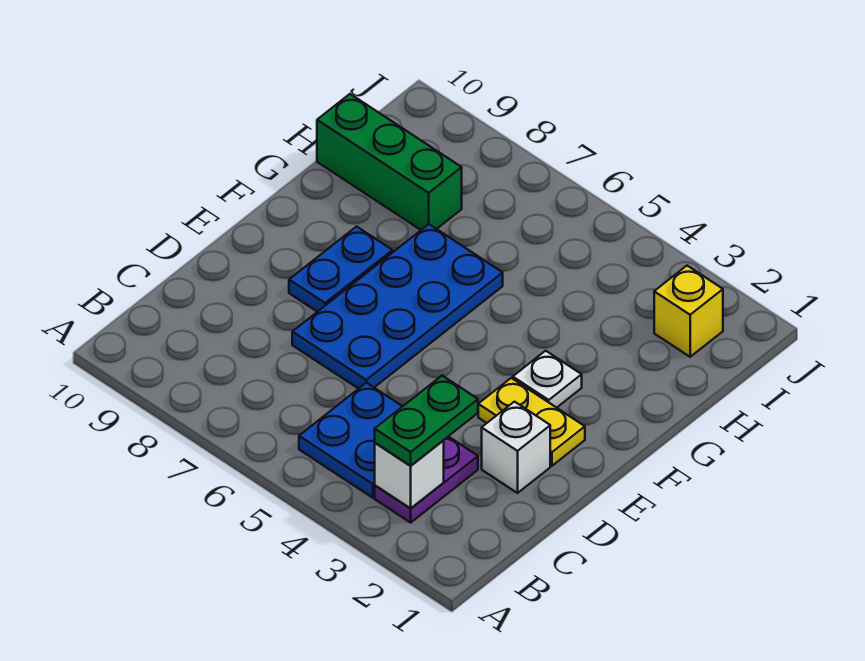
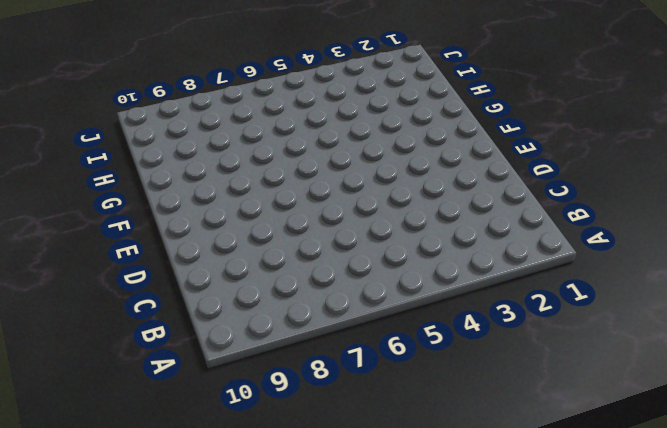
none -> purple 1x2 plate [375,436,478,523]
none -> blue 2x2 plate [299,383,403,498]

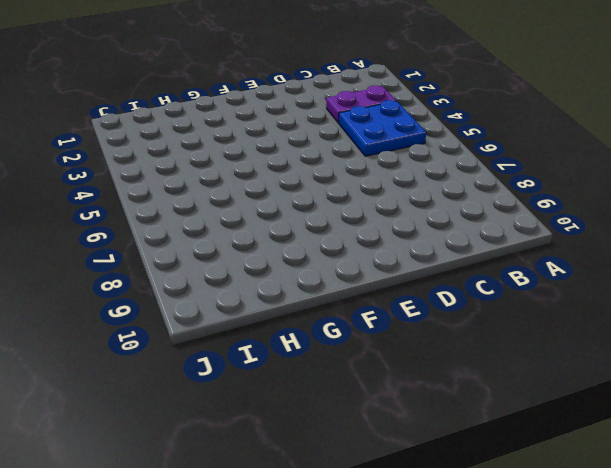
none -> white 1x1 brick [482,402,550,493]
none -> blue 2x4 plate [292,224,503,389]

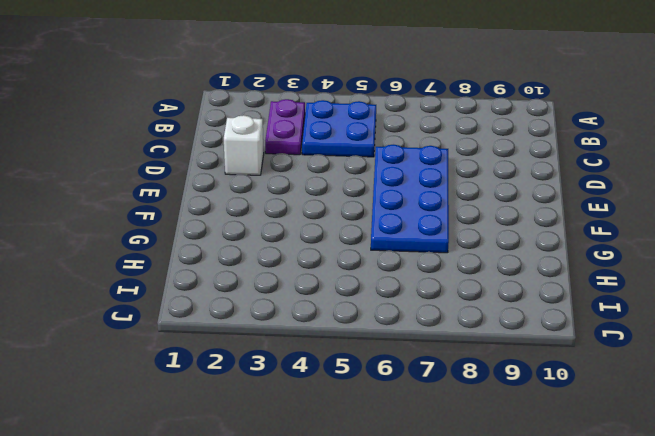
none -> yellow 1x2 plate [478,378,585,466]
none -> blue 1x2 plate [289,227,393,312]

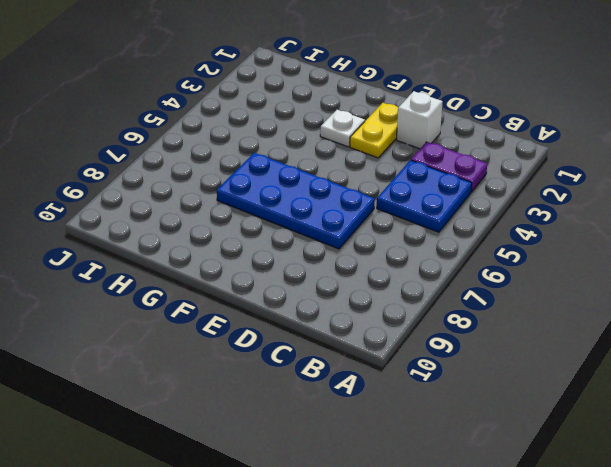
none -> blue 1x2 plate [289,227,393,312]
none -> green 1x3 brick [317,94,462,230]

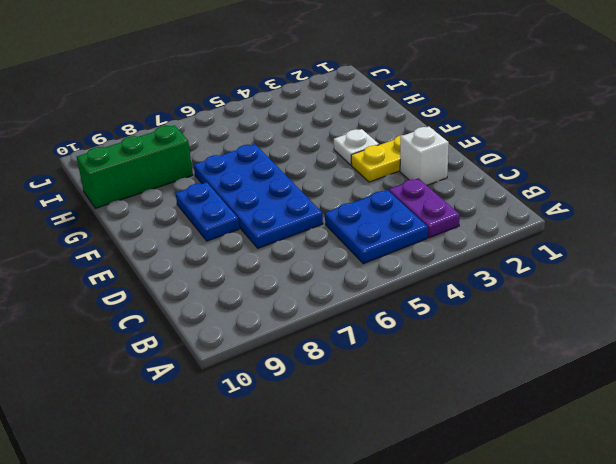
none -> yellow 1x1 brick [654,266,723,357]
none -> white 1x1 brick [375,441,444,509]

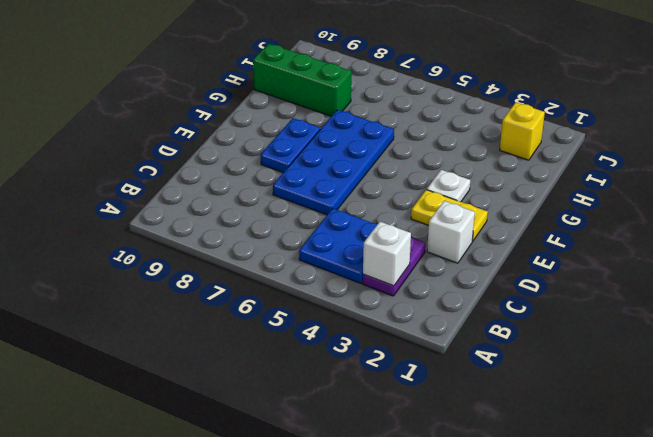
none -> green 1x2 plate [375,376,478,466]

